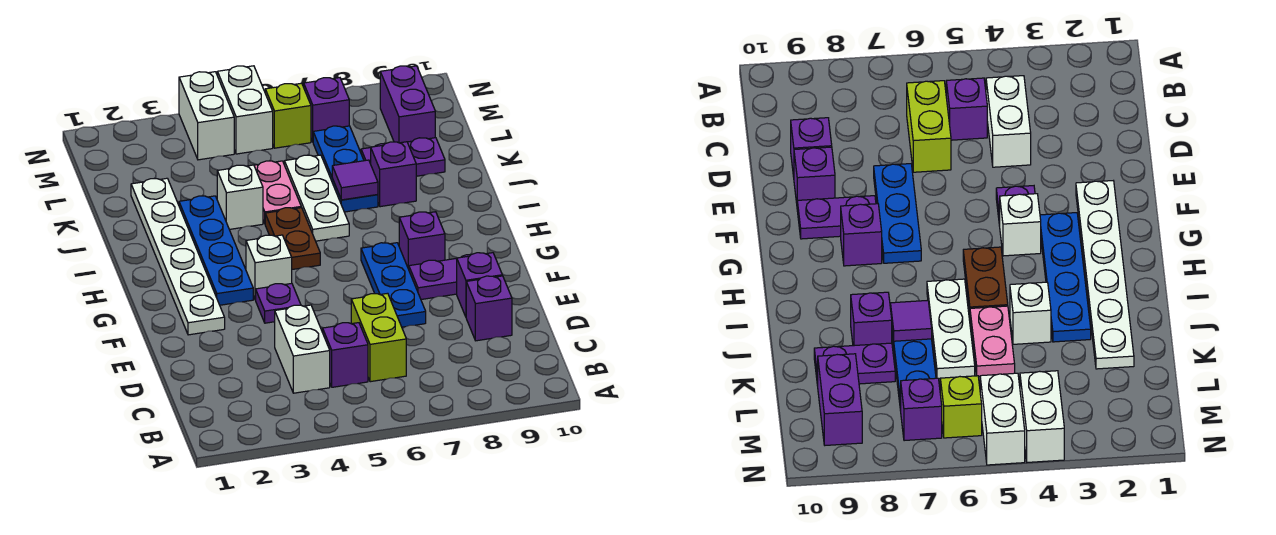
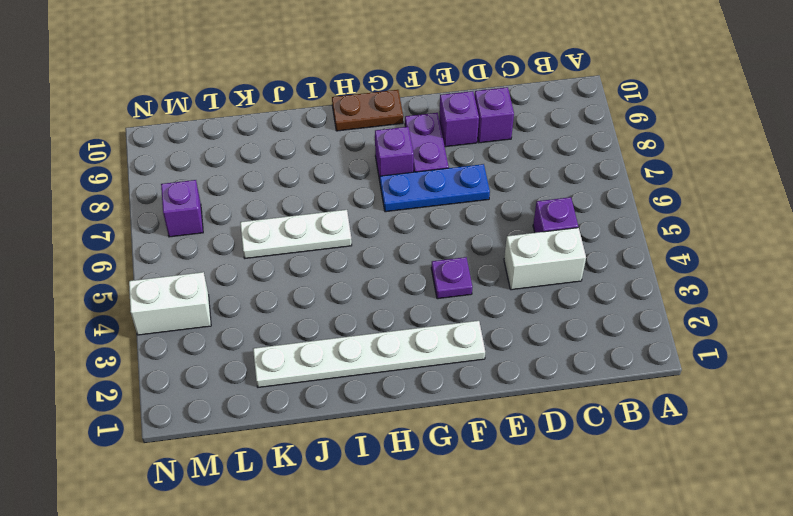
brown 1x2 plate [332,90,403,131] -> brown 1x2 plate moved to [265,208,320,269]
none -> lime 1x2 brick [351,293,406,382]
none -> blue 1x4 plate [179,196,253,305]
none -> white 1x1 brick [246,235,292,300]

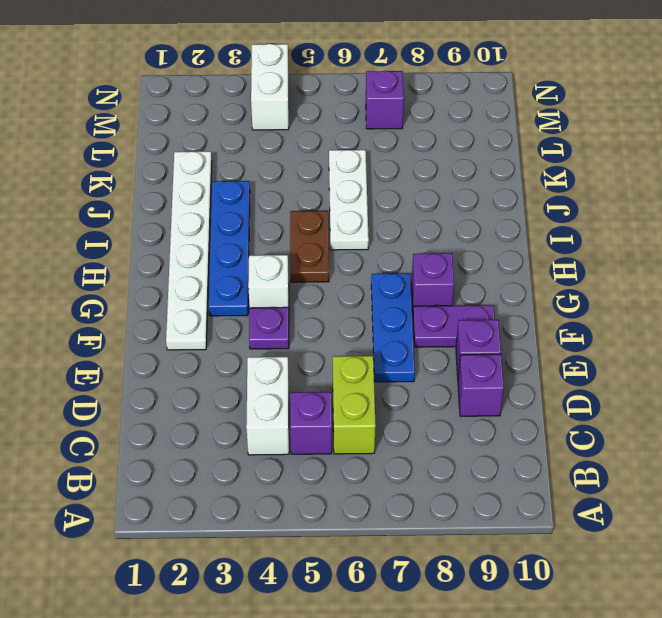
none -> white 1x1 brick [217,165,263,229]
none -> pink 1x2 plate [254,161,301,223]
none -> blue 1x3 plate [313,126,378,212]

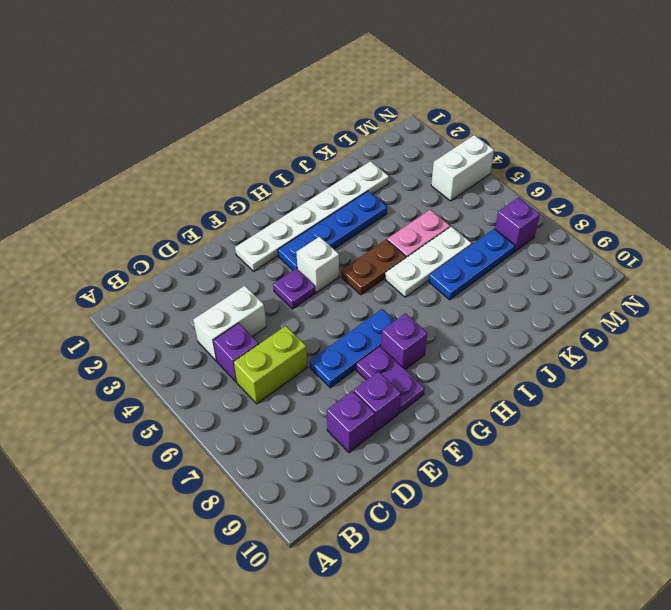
none -> white 1x1 brick [217,165,263,229]
none -> purple 1x1 brick [371,142,416,207]
none -> purple 1x2 plate [361,138,445,176]

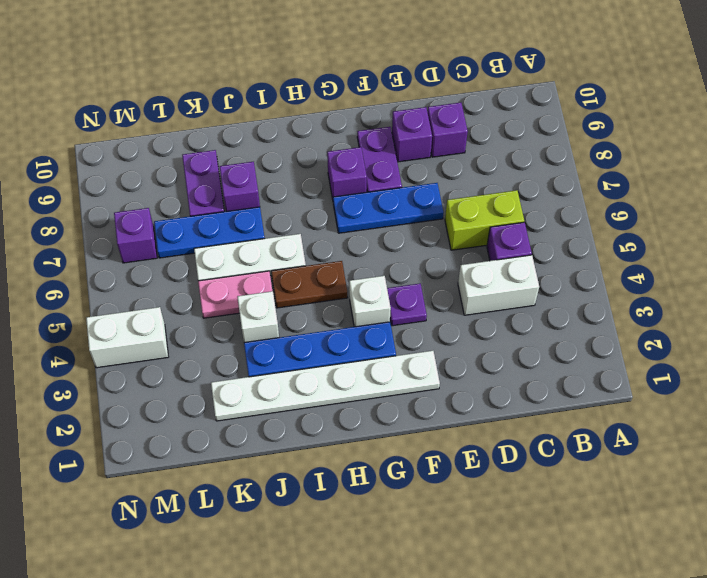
none -> purple 1x2 brick [380,66,435,143]
none -> white 1x2 brick [217,66,273,154]
none -> lime 1x1 brick [265,83,311,148]

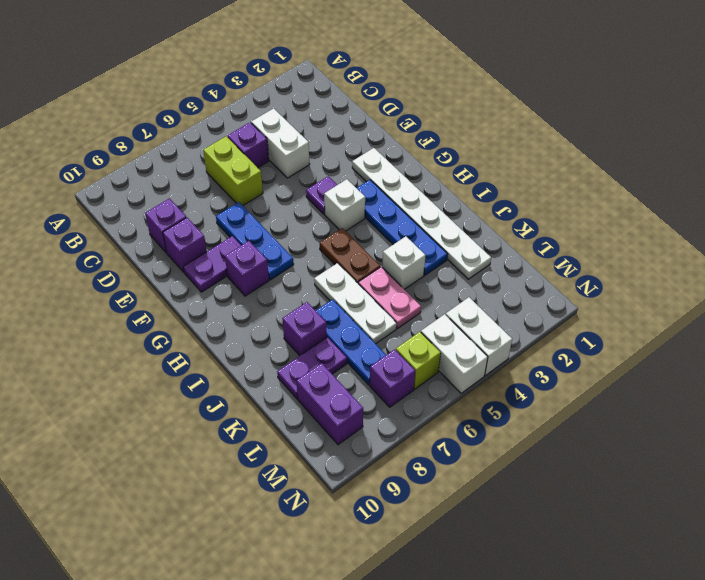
none -> purple 1x1 tile [332,160,378,200]

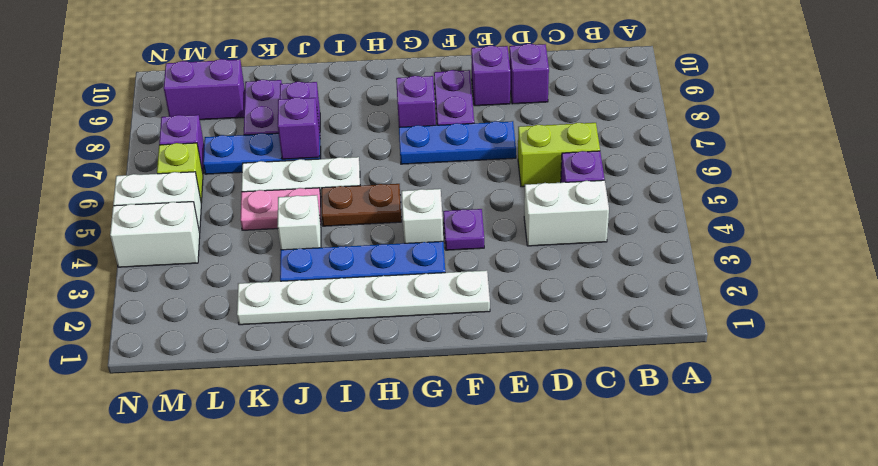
purple 1x1 brick [278,97,319,159] -> purple 1x1 tile [332,160,378,200]

